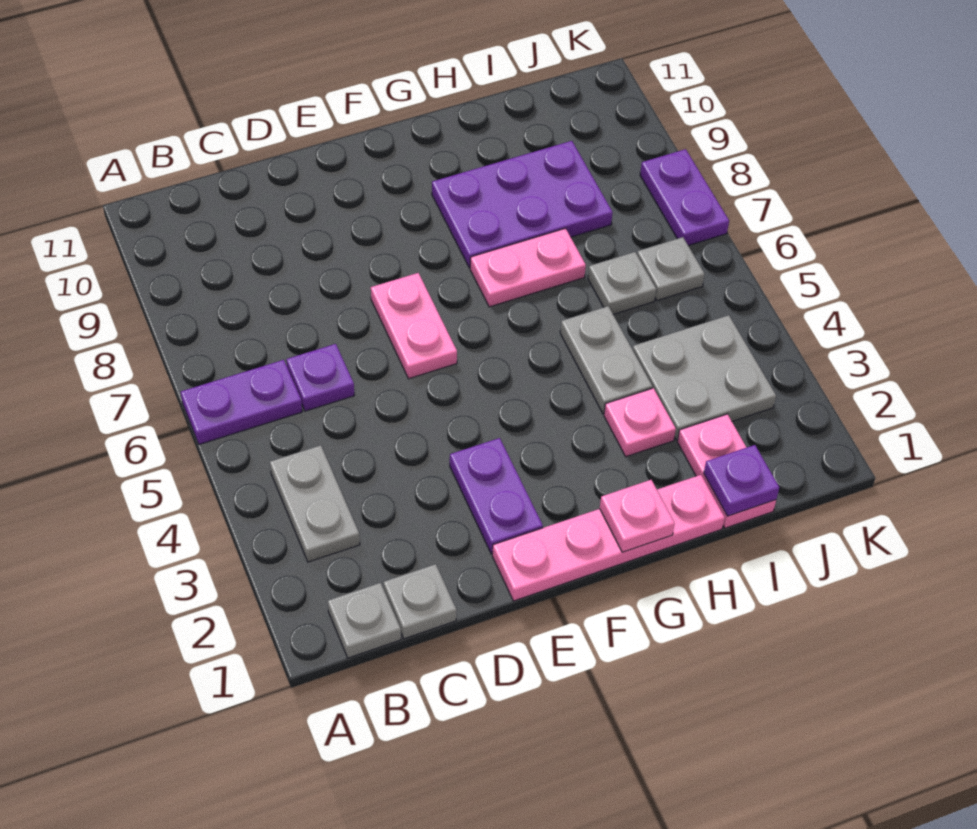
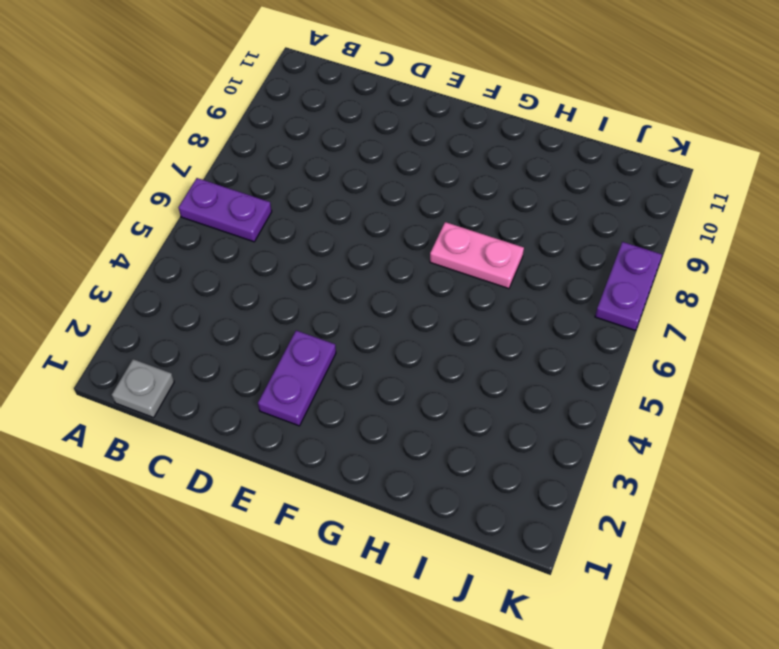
none -> grey 1x2 plate [270,445,360,562]
none -> grey 1x1 plate [383,564,457,639]
none -> purple 1x1 plate [286,344,354,411]

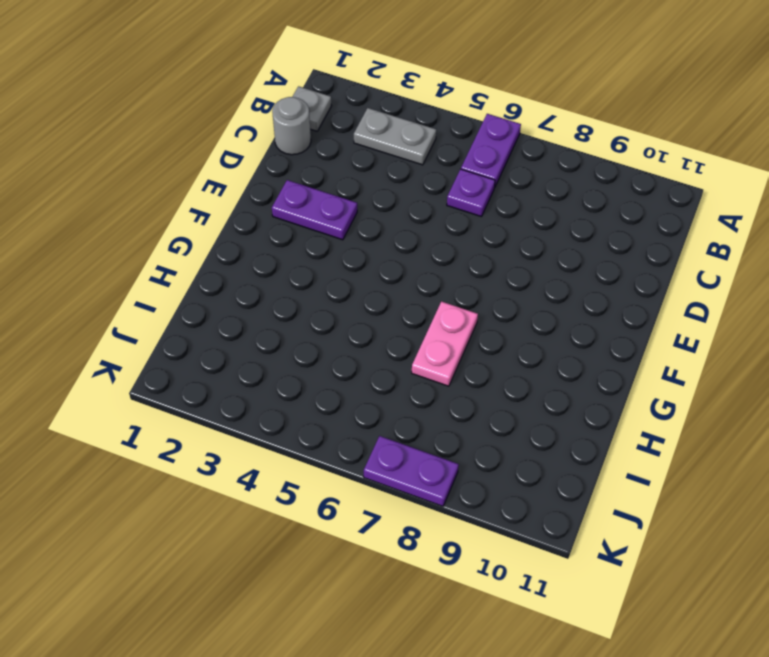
grey 1x1 round brick [272,97,311,155] -> grey 1x1 plate [383,564,457,639]
none -> pink 1x4 plate [492,475,725,601]
none -> pink 1x2 plate [371,273,457,379]
none -> purple 2x3 plate [432,141,613,268]

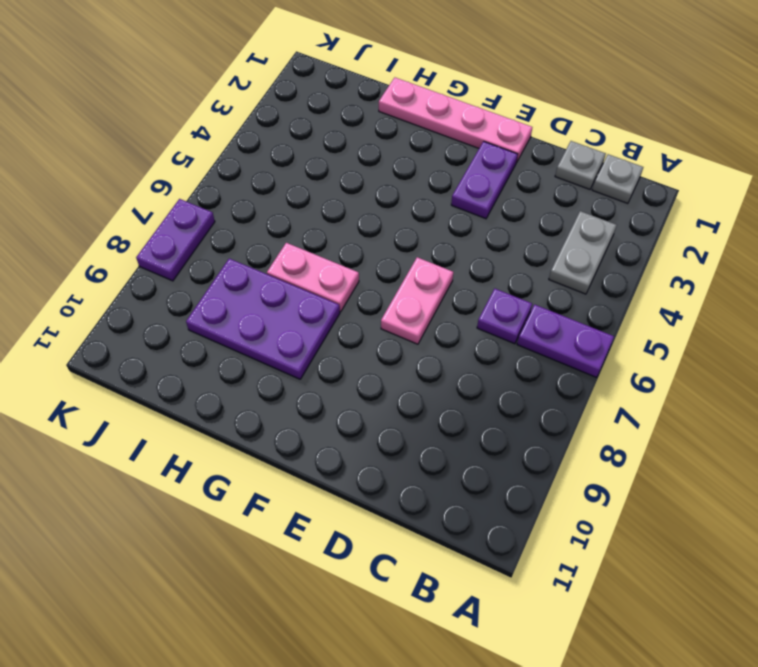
none -> pink 1x1 plate [604,388,676,457]
none -> grey 1x2 plate [560,306,652,414]
none -> pink 1x2 plate [677,414,776,528]

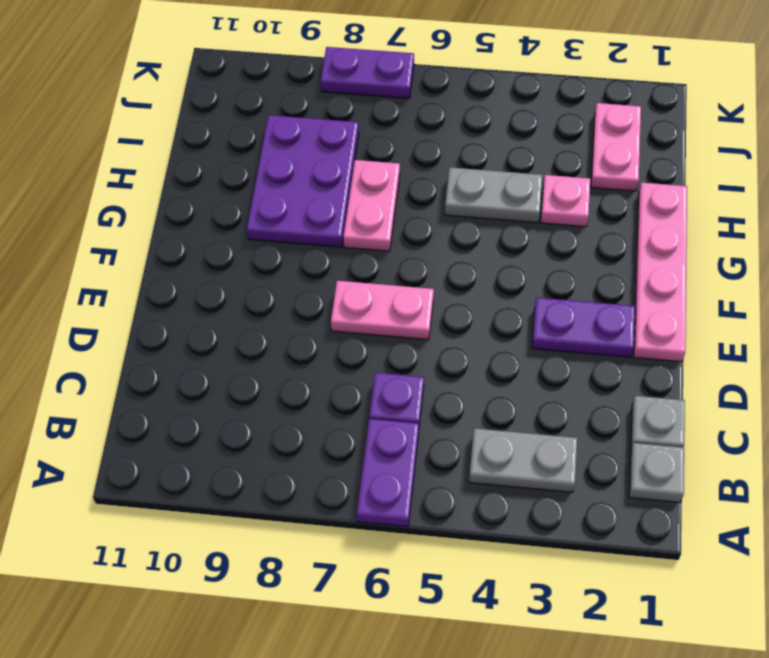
pink 1x2 plate [591,103,641,191] -> pink 1x2 plate turned to [677,414,776,528]
none -> grey 2x2 plate [633,315,776,440]
none -> grey 1x1 plate [588,252,656,314]
none -> grey 1x1 plate [637,237,705,301]

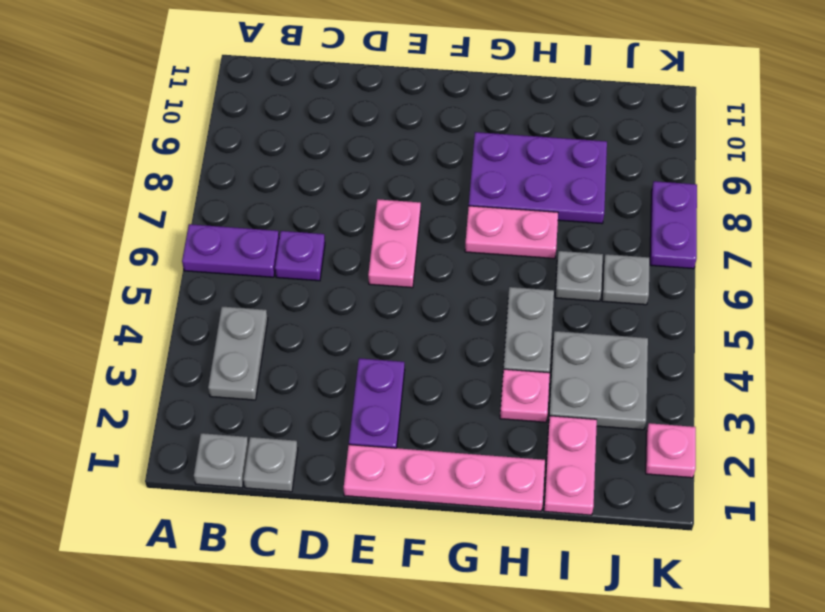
pink 1x1 plate [646,423,696,478] -> pink 1x1 plate moved to [600,480,675,552]
none -> purple 1x1 plate [704,445,779,516]

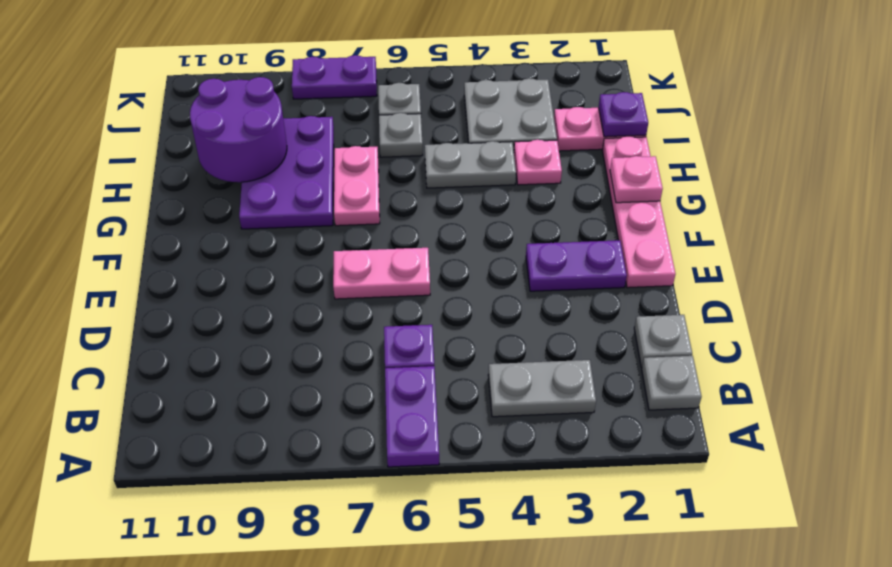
purple 2x2 round brick [190,77,287,182] -> none

